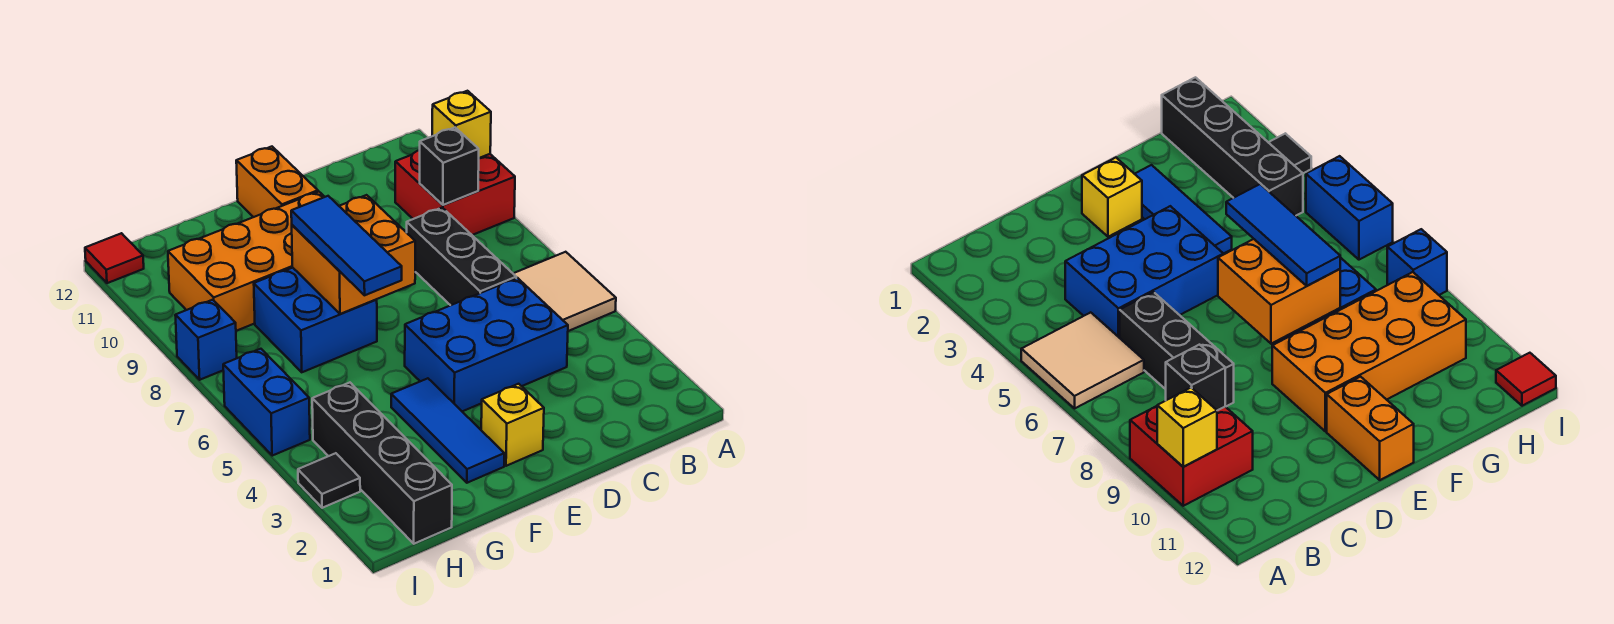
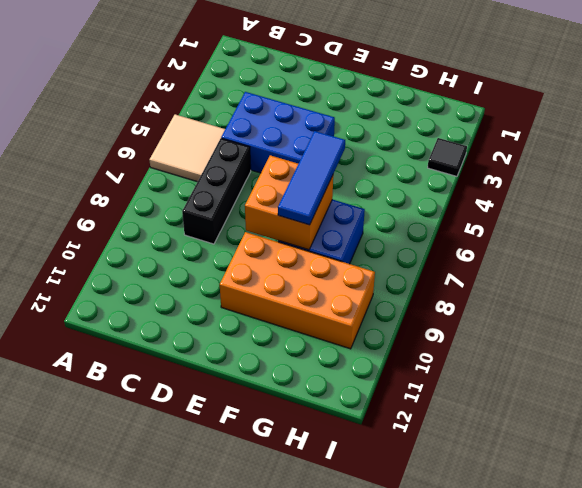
none -> red 2x2 brick [395,150,515,235]
none -> yellow 1x1 brick [481,384,544,466]
none -> orange 1x2 brick [236,147,318,217]

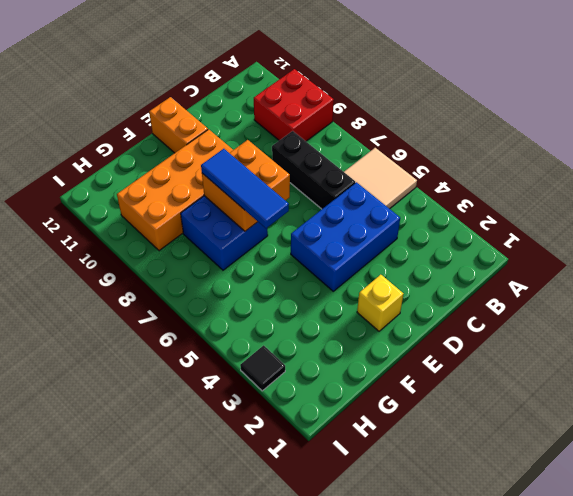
none -> blue 1x3 tile [391,378,504,483]
none -> black 1x4 brick [312,383,452,544]
none -> blue 1x2 brick [223,349,310,456]

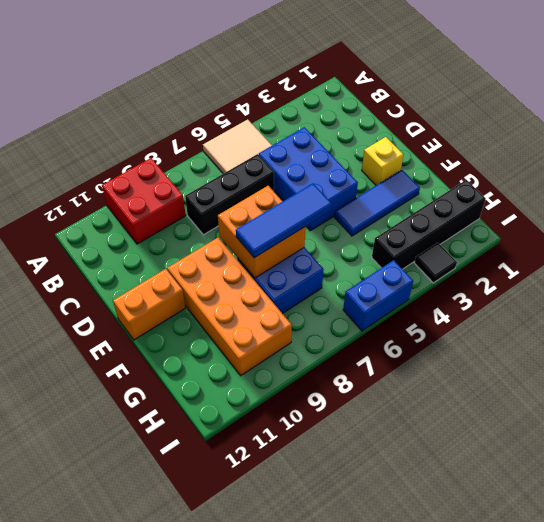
none -> blue 1x1 brick [175,300,237,380]
none -> red 1x1 tile [85,233,144,283]
none -> yellow 1x1 brick [432,91,491,158]

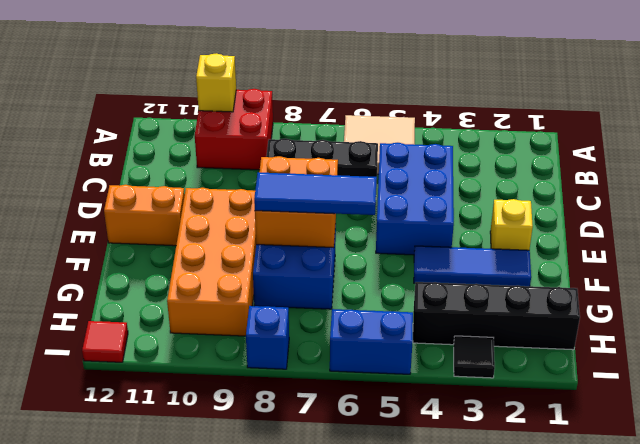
none -> black 1x1 brick [420,128,479,205]

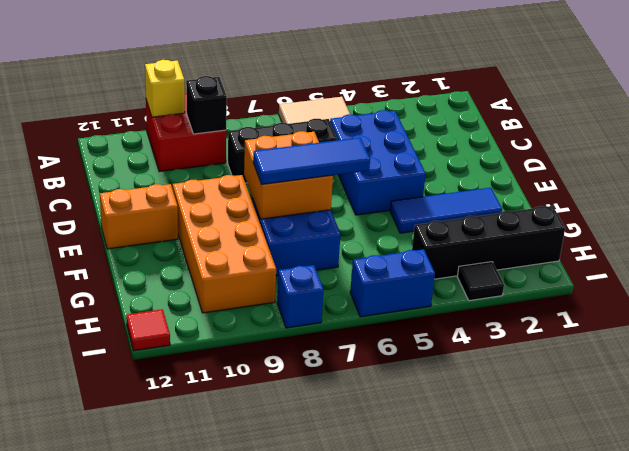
none -> yellow 1x1 brick [481,384,544,466]

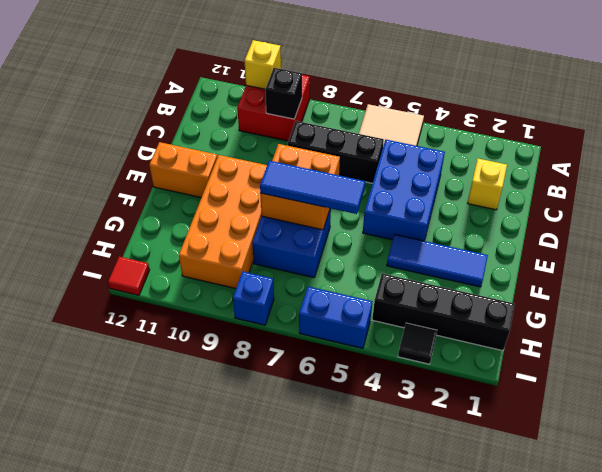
yellow 1x1 brick [468,159,507,210] -> yellow 1x1 brick moved to [481,384,544,466]

